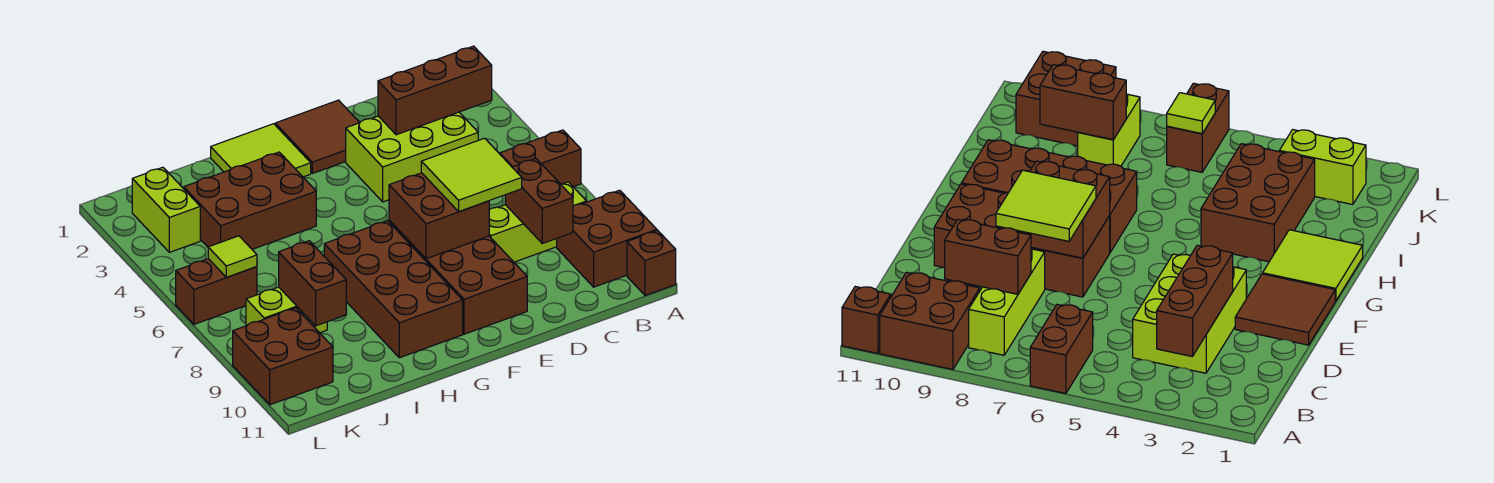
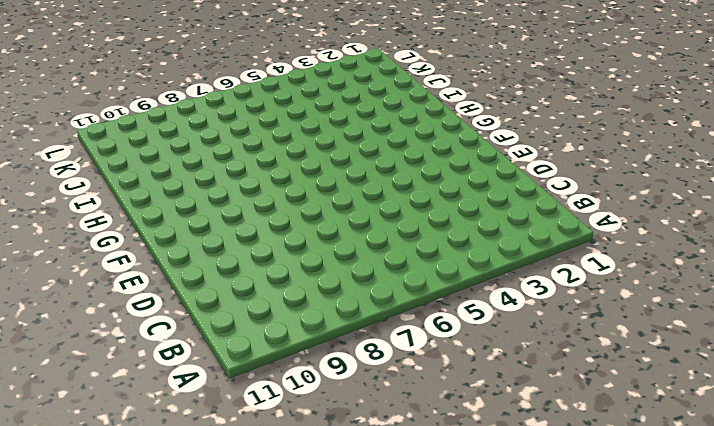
none -> brown 1x2 brick [500,130,581,187]
none -> brown 2x2 brick [557,190,657,287]
none -> brown 1x1 brick [627,230,676,295]

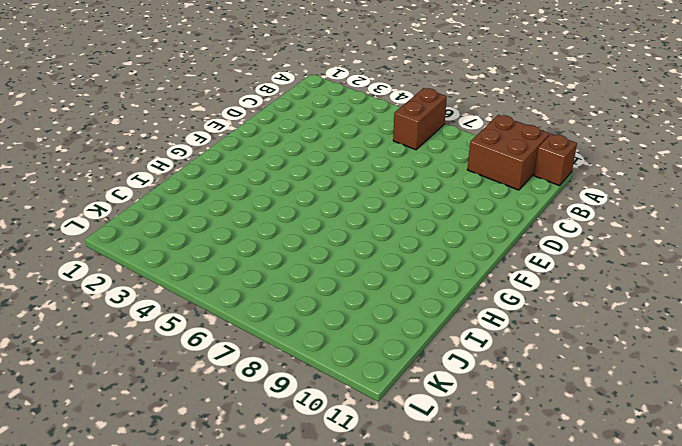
none -> lime 1x3 brick [489,182,587,262]
none -> lime 2x3 brick [346,112,478,202]
none -> brown 2x2 tile [275,100,360,173]

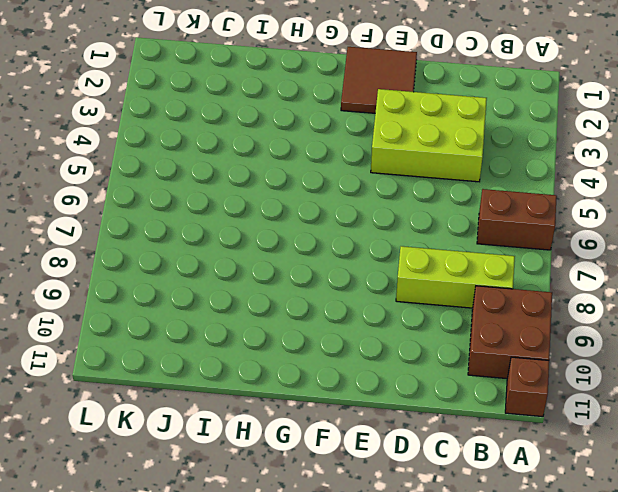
none -> brown 2x4 brick [389,220,527,334]
none -> lime 2x2 tile [211,124,311,177]
none -> brown 2x4 brick [324,221,463,358]

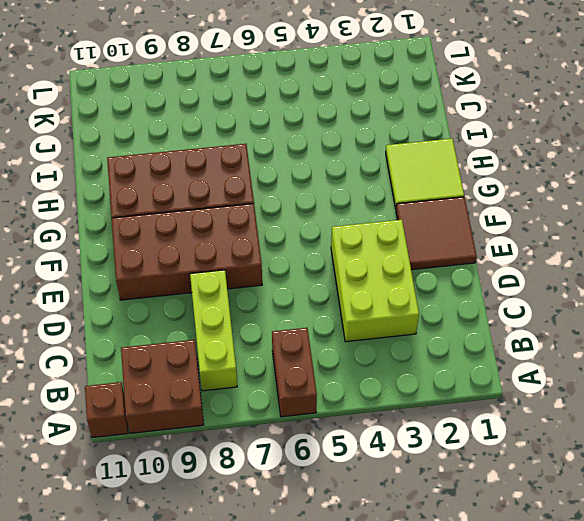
none -> brown 2x3 brick [184,152,316,249]
none -> lime 1x2 brick [246,287,327,333]
none -> lime 1x2 brick [132,167,200,252]

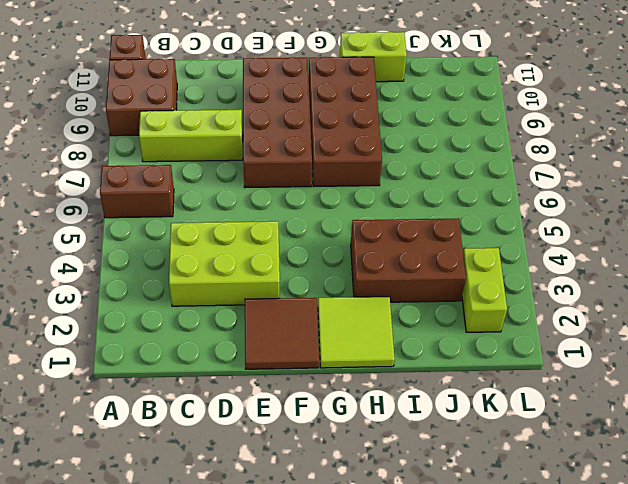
lime 1x2 brick [340,32,407,82] -> lime 1x2 brick moved to [246,287,327,333]
none -> brown 1x2 brick [176,259,257,324]
none -> brown 2x2 brick [233,308,333,405]
none -> brown 1x3 brick [378,46,492,135]

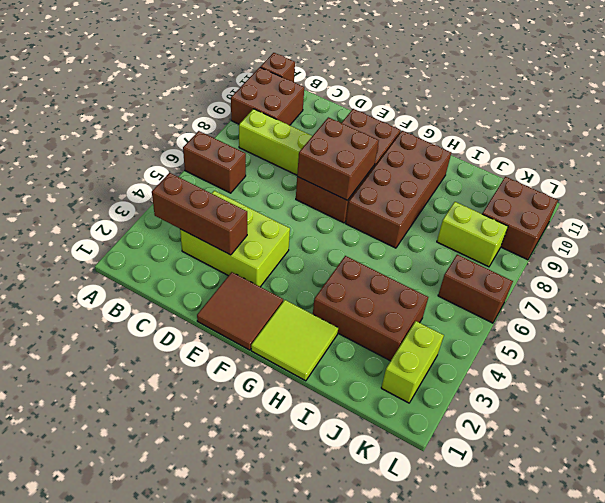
none -> brown 1x2 brick [505,158,573,243]
none -> brown 1x2 brick [279,241,346,326]
none -> lime 1x1 tile [208,236,257,277]

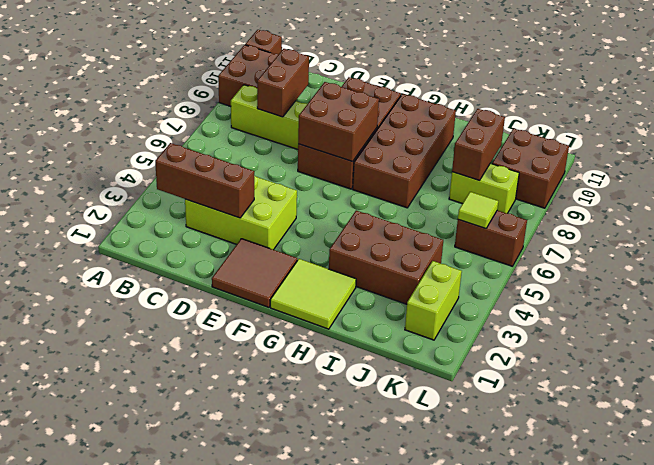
none -> brown 1x2 brick [500,130,581,187]
none -> lime 2x2 tile [421,138,522,212]

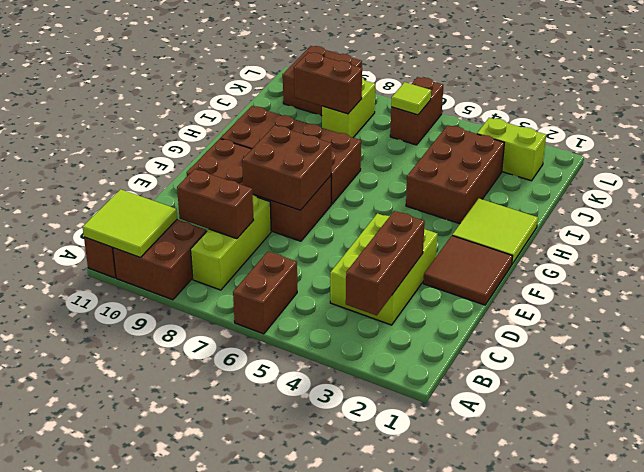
lime 2x2 tile [83,189,177,257] -> lime 2x2 tile moved to [421,138,522,212]

